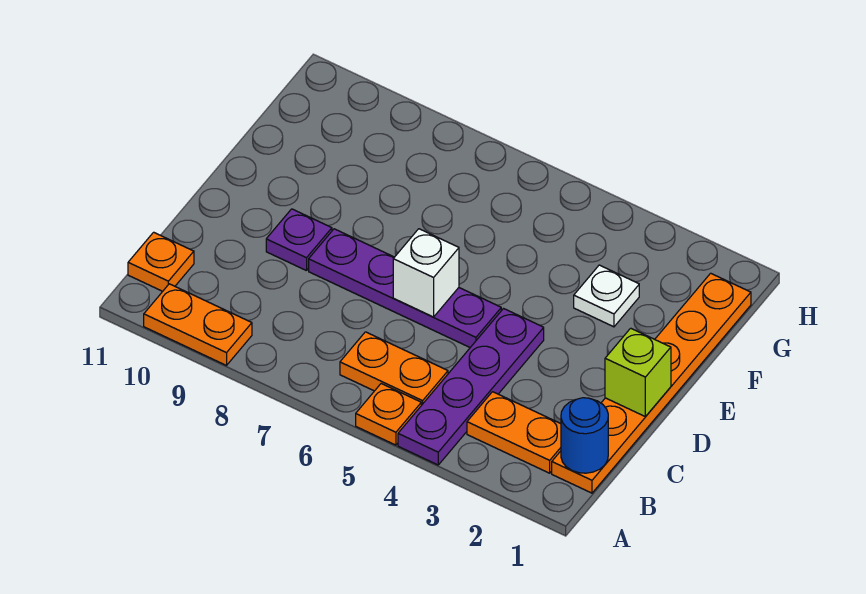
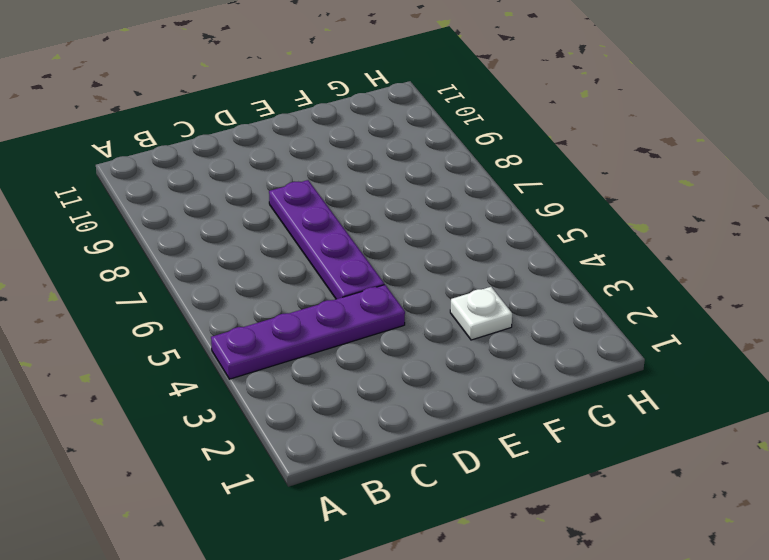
none -> orange 1x1 plate [356,384,421,445]
none -> orange 1x2 plate [144,284,252,365]
none -> orange 1x6 plate [552,273,751,493]

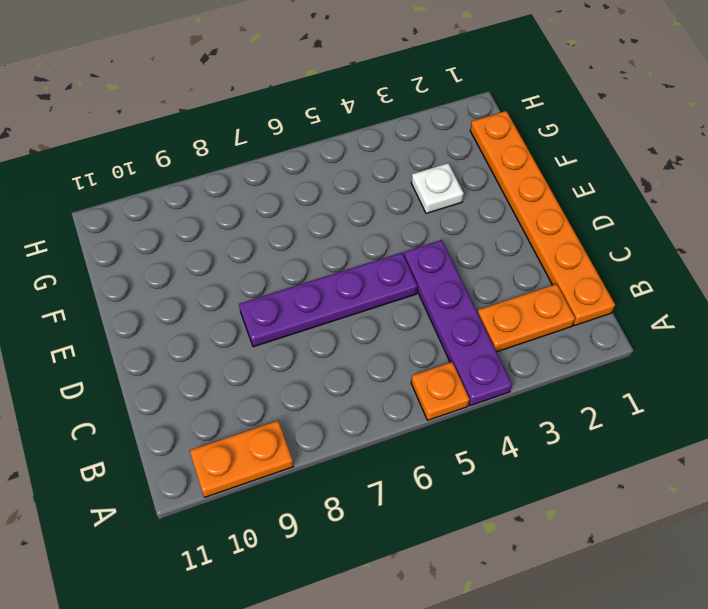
none -> orange 1x2 plate [340,332,448,405]
none -> orange 1x1 plate [128,232,194,291]
none -> purple 1x1 plate [266,209,332,271]

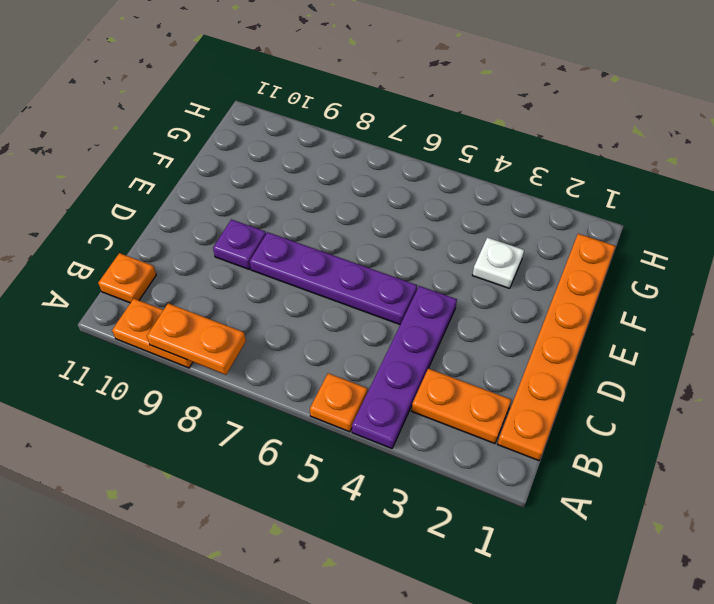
orange 1x2 plate [147,303,246,375] -> orange 1x2 plate moved to [340,332,448,405]
none -> blue 1x1 round brick [561,398,608,473]
none -> lime 1x1 brick [605,328,671,417]
none -> white 1x1 brick [393,229,459,317]

